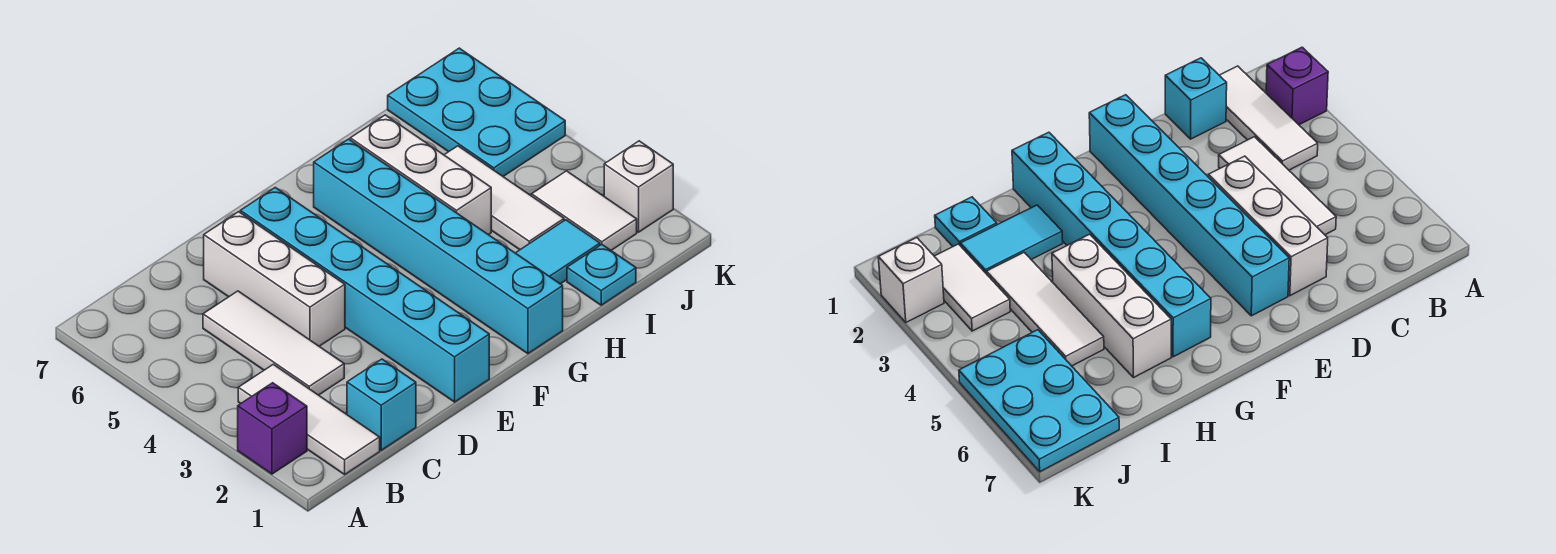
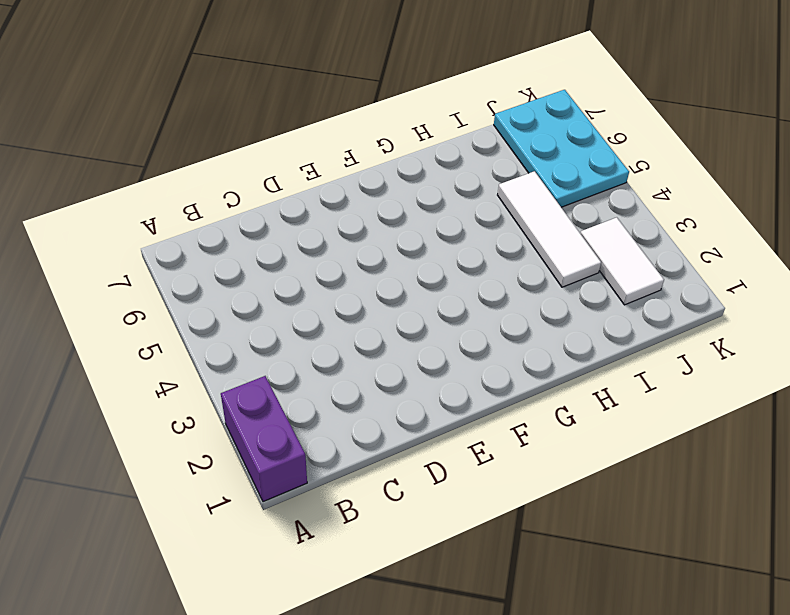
purple 1x2 brick [221,376,307,502] -> purple 1x1 brick [238,383,307,474]
none -> white 1x3 tile [238,364,380,474]
none -> cyan 1x1 brick [347,359,416,450]
none -> white 1x3 tile [203,291,344,395]

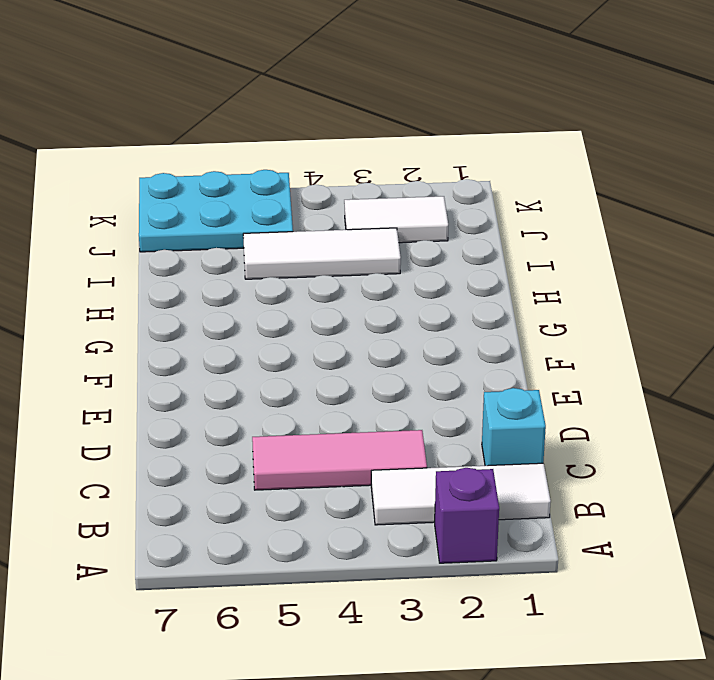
pink 1x3 tile [252,430,427,490] -> white 1x3 tile [203,291,344,395]
none -> white 1x3 brick [204,212,345,346]
none -> cyan 1x6 brick [240,188,489,402]
none -> cyan 1x6 brick [314,139,563,354]

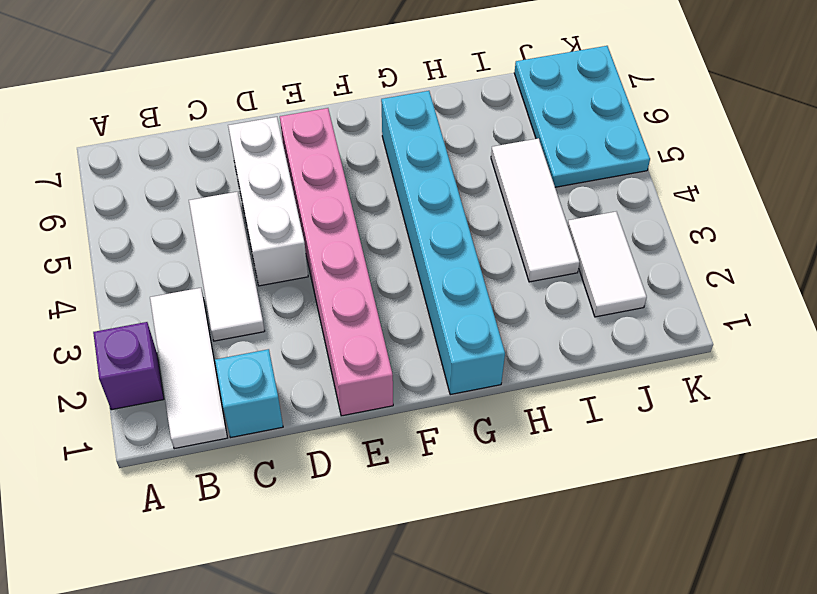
pink 1x6 brick [280,108,393,416] -> cyan 1x6 brick [240,188,489,402]
none -> cyan 1x2 tile [516,220,600,284]
none -> white 1x3 brick [350,115,491,235]
none -> cyan 1x1 plate [567,244,636,305]

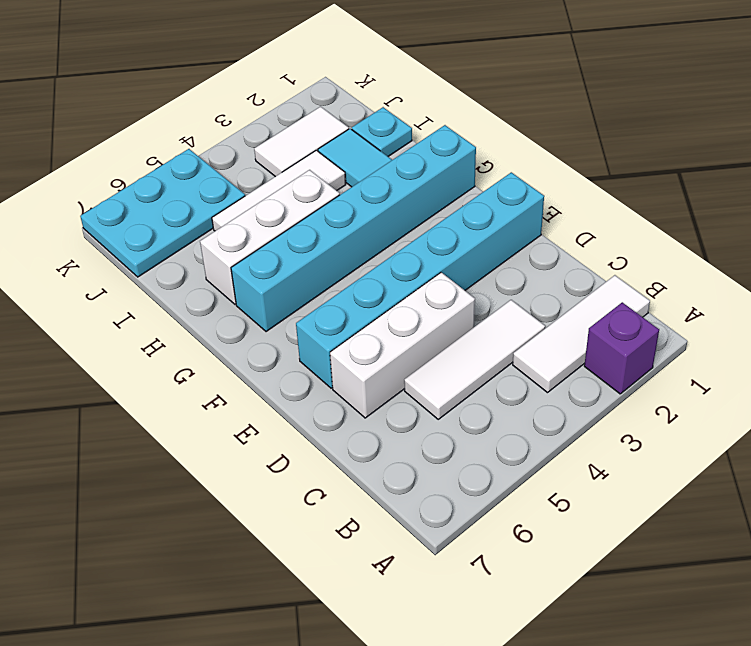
none -> cyan 1x1 brick [347,359,416,450]
none -> white 1x1 brick [604,141,673,232]

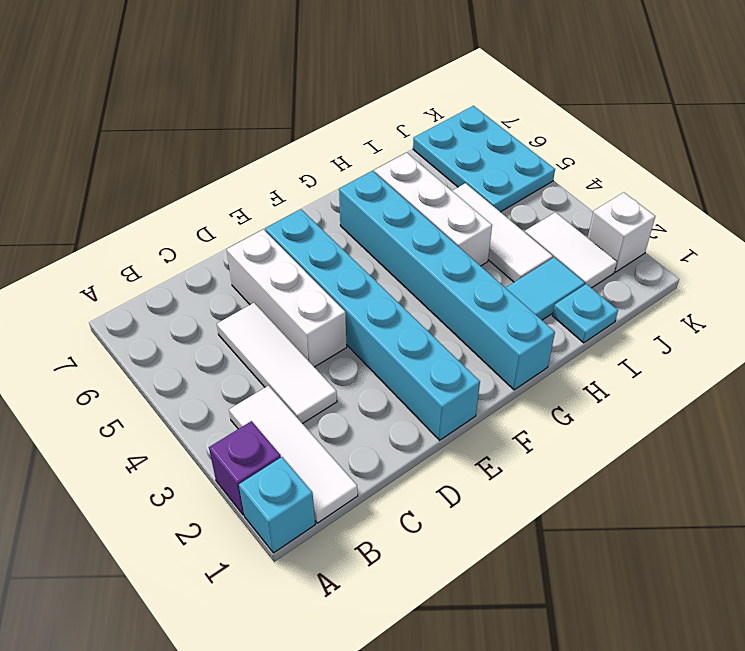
cyan 1x1 brick [239,457,315,553] -> cyan 1x1 brick moved to [347,359,416,450]

